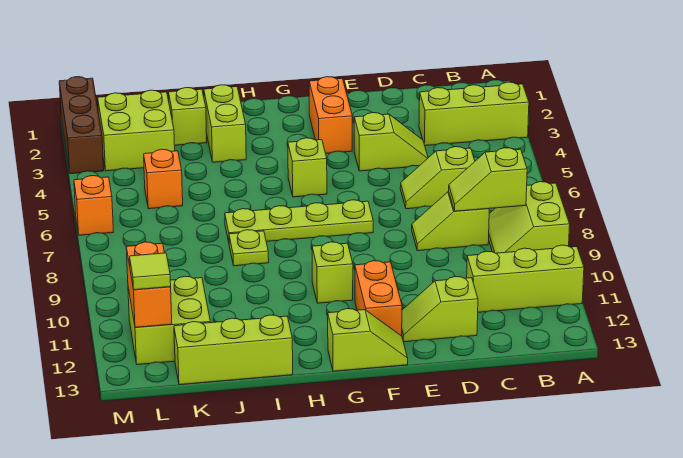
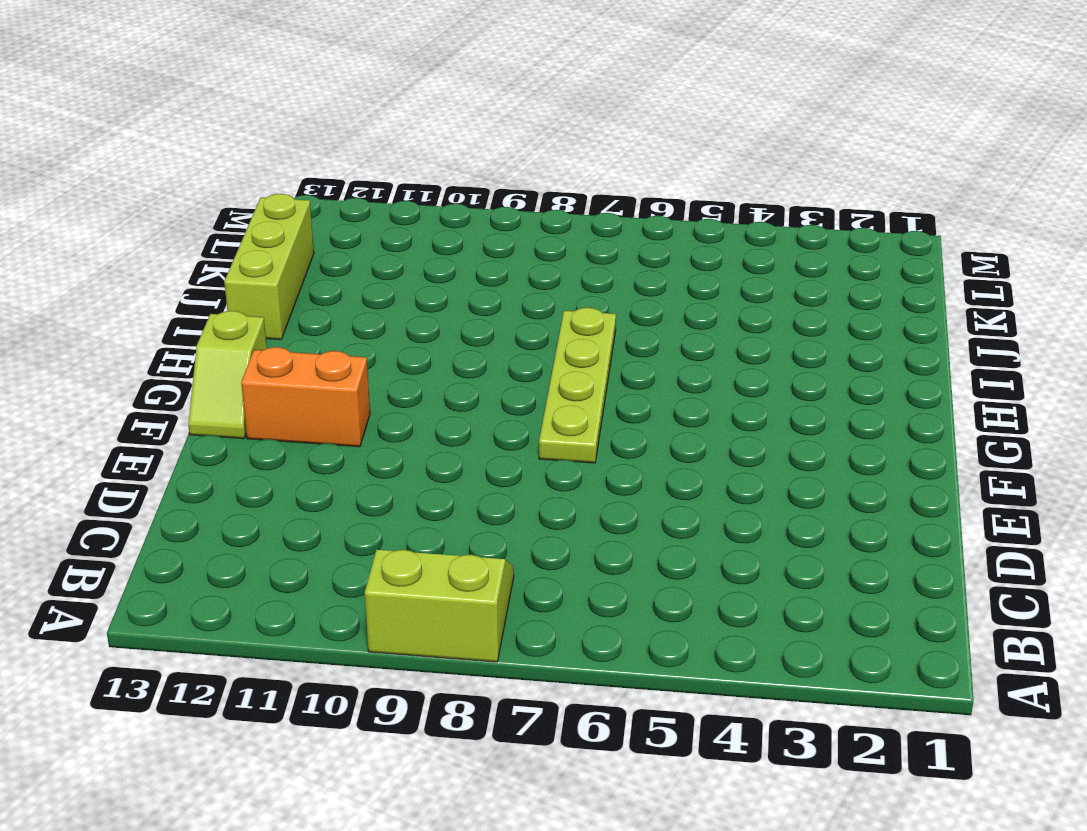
none -> lime 1x3 brick [419,82,529,146]
none -> lime 1x3 brick [467,245,584,312]
none -> lime 1x2 slope [400,147,475,209]

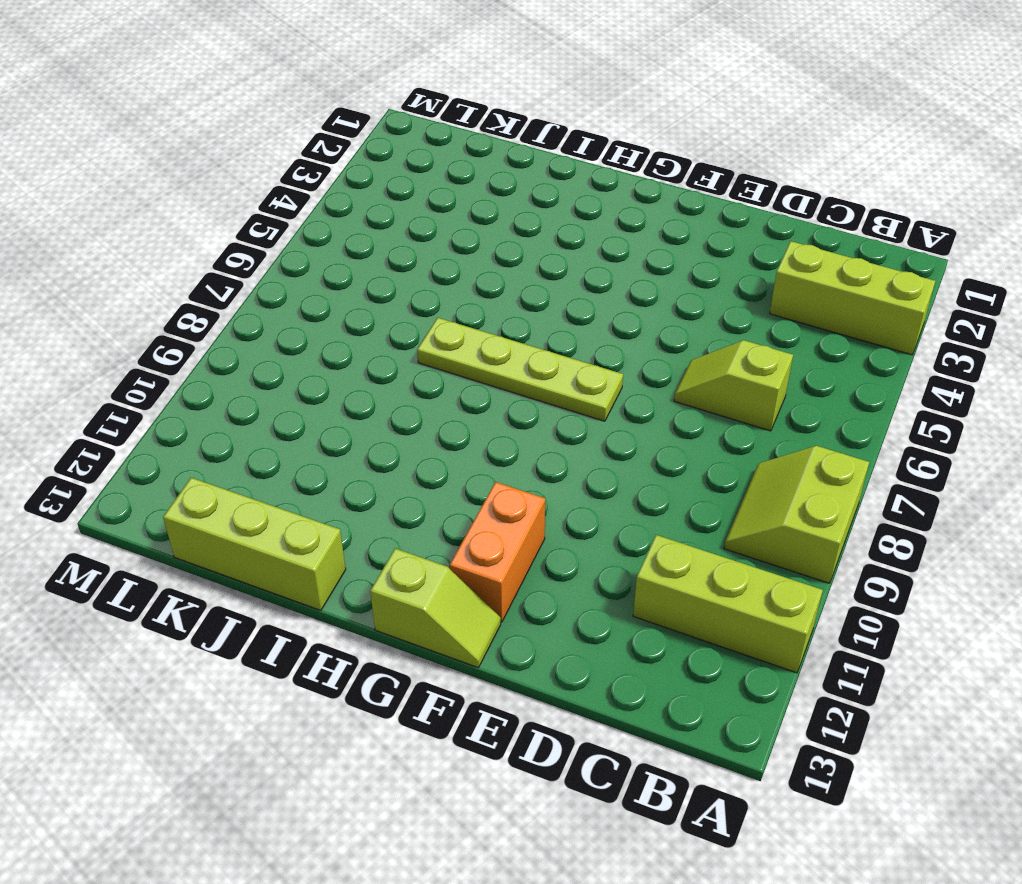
none -> lime 1x2 slope [412,192,489,251]
none -> lime 1x2 slope [354,113,428,171]
none -> lime 1x2 slope [402,277,478,342]

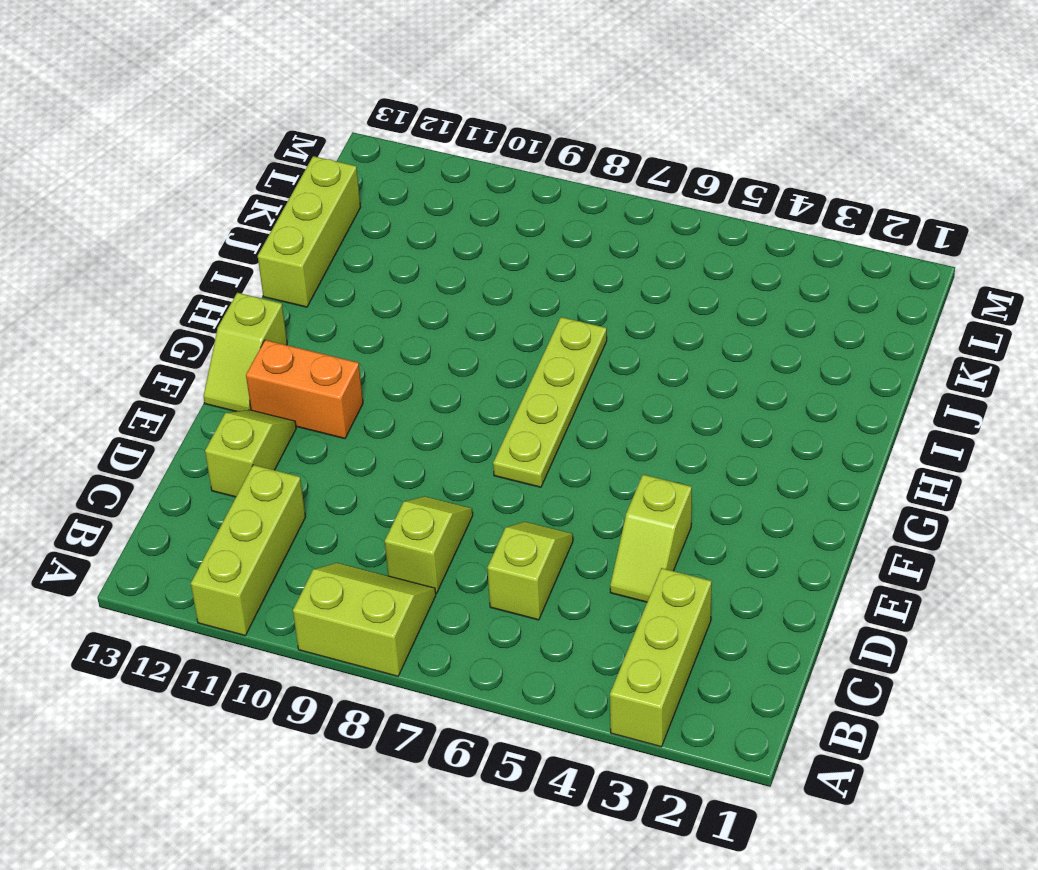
none -> orange 1x2 brick [309,77,352,153]
none -> lime 1x1 brick [288,138,327,197]
none -> lime 1x1 brick [312,242,353,303]

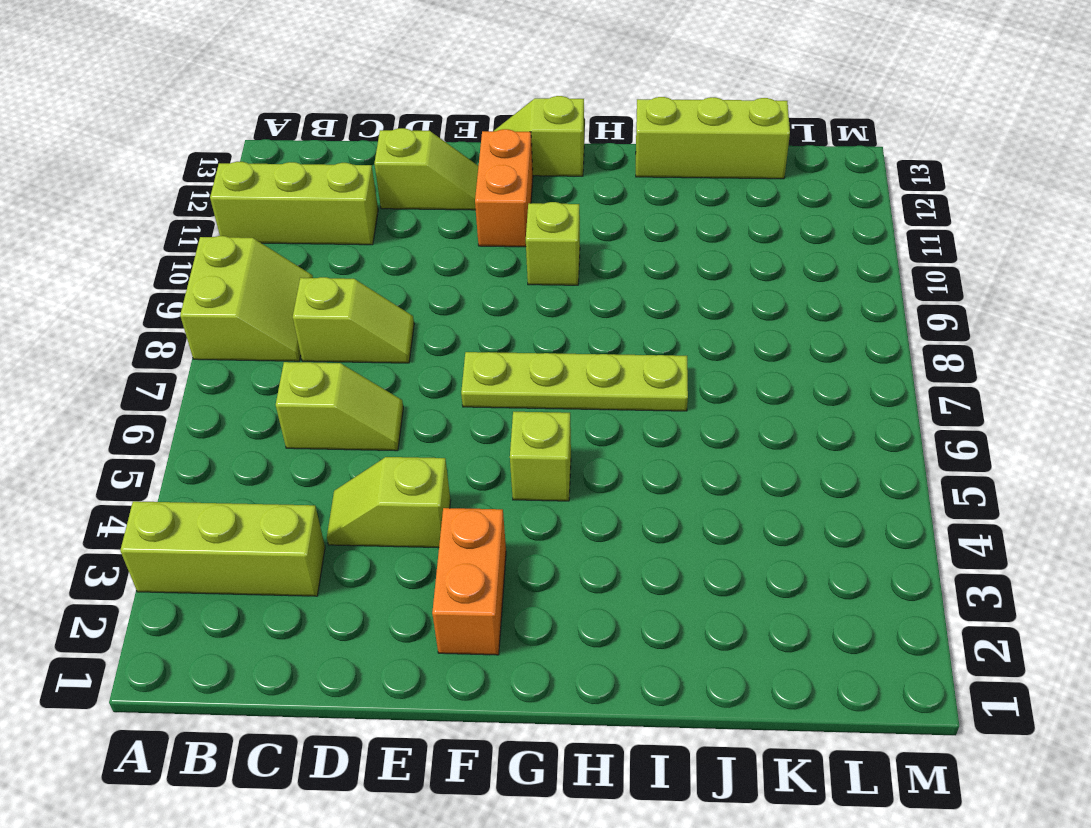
none -> lime 1x2 brick [204,85,246,162]
none -> lime 1x1 plate [229,230,269,266]
none -> lime 1x1 brick [169,88,207,145]

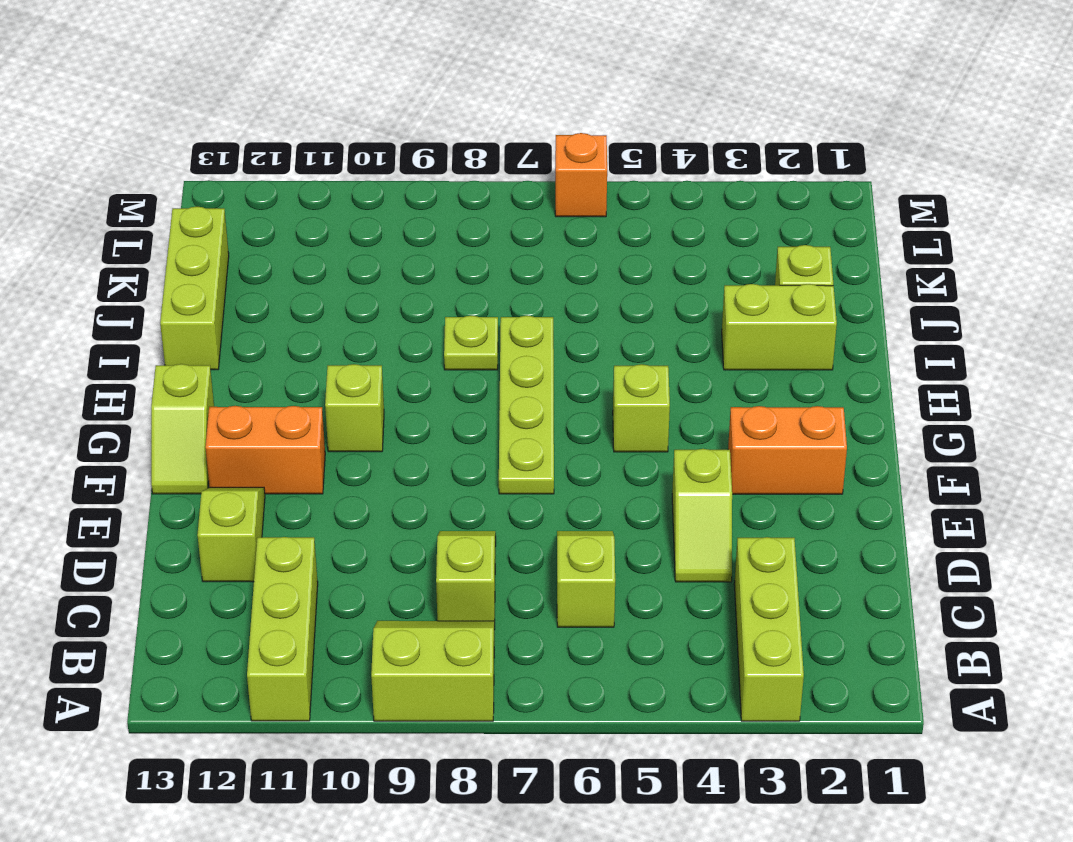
none -> lime 2x2 brick [98,90,175,171]
none -> orange 1x1 brick [144,149,183,209]
none -> lime 2x2 brick [128,276,210,365]

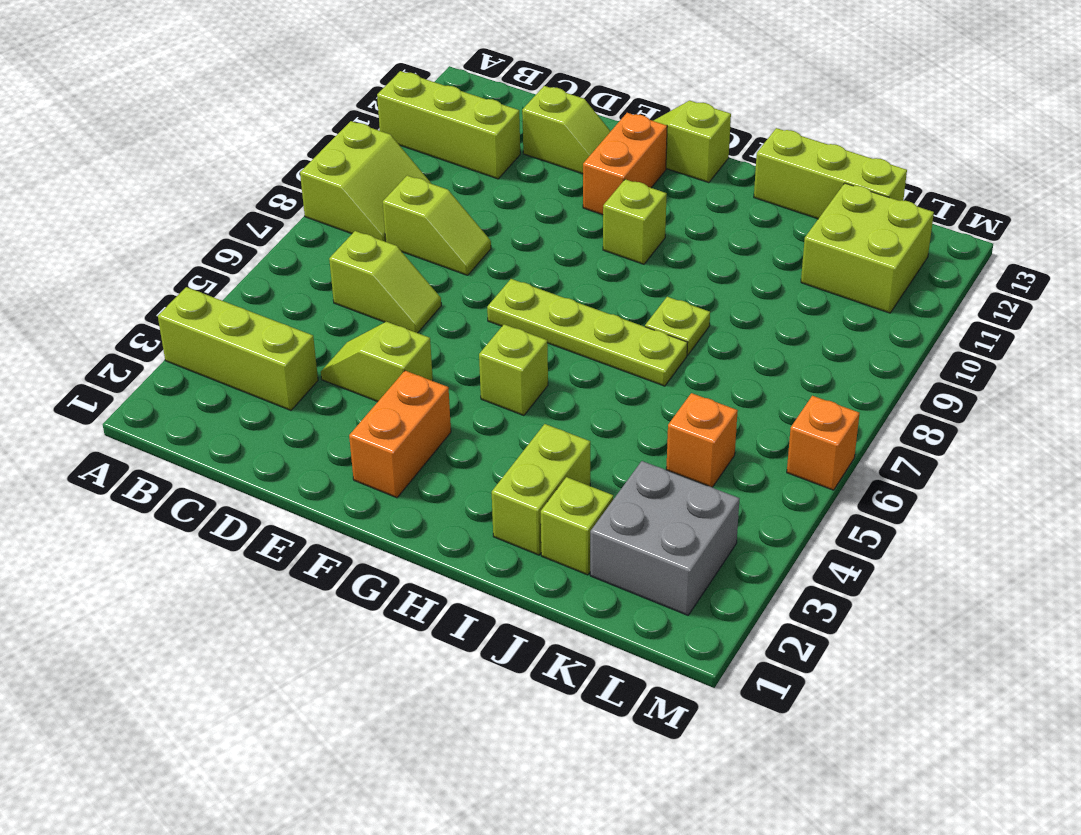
grey 2x2 brick [590,461,740,615] -> lime 2x2 brick [98,90,175,171]
none -> brown 1x3 brick [59,77,104,174]
none -> lime 1x2 slope [449,148,527,211]
none -> orange 1x2 brick [126,242,172,327]

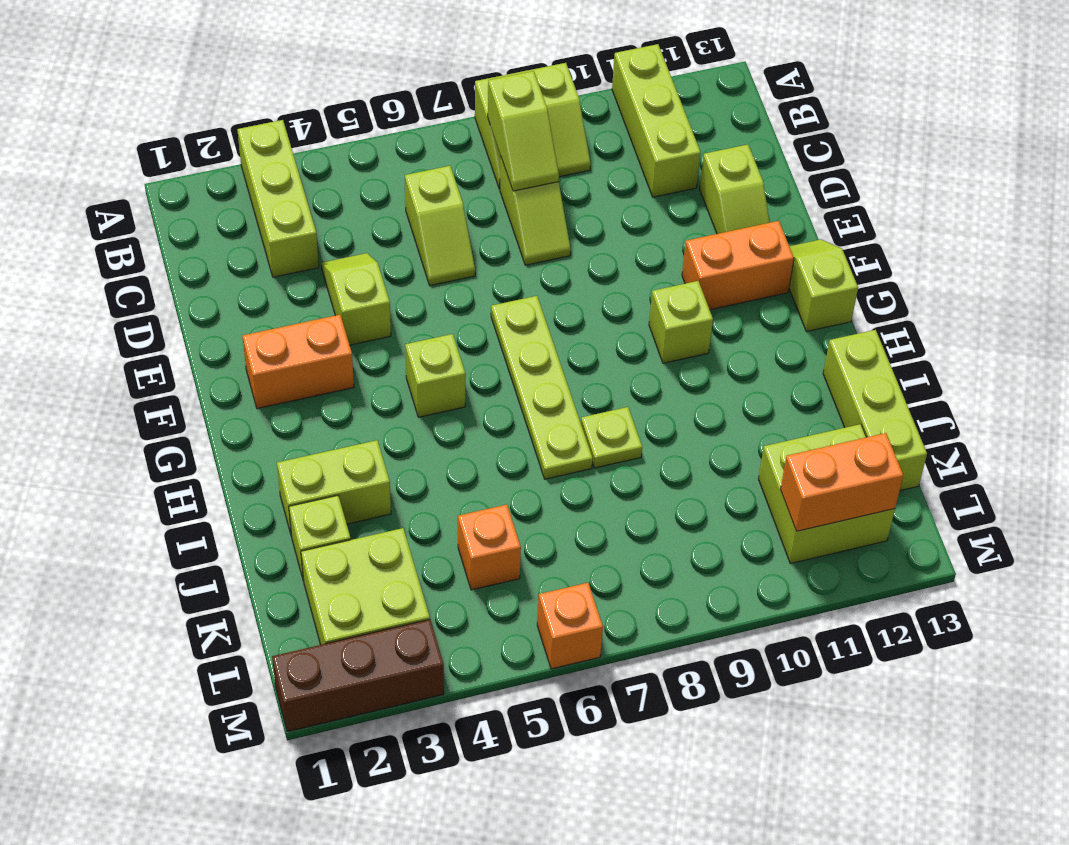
none -> lime 1x1 tile [130,253,171,290]

